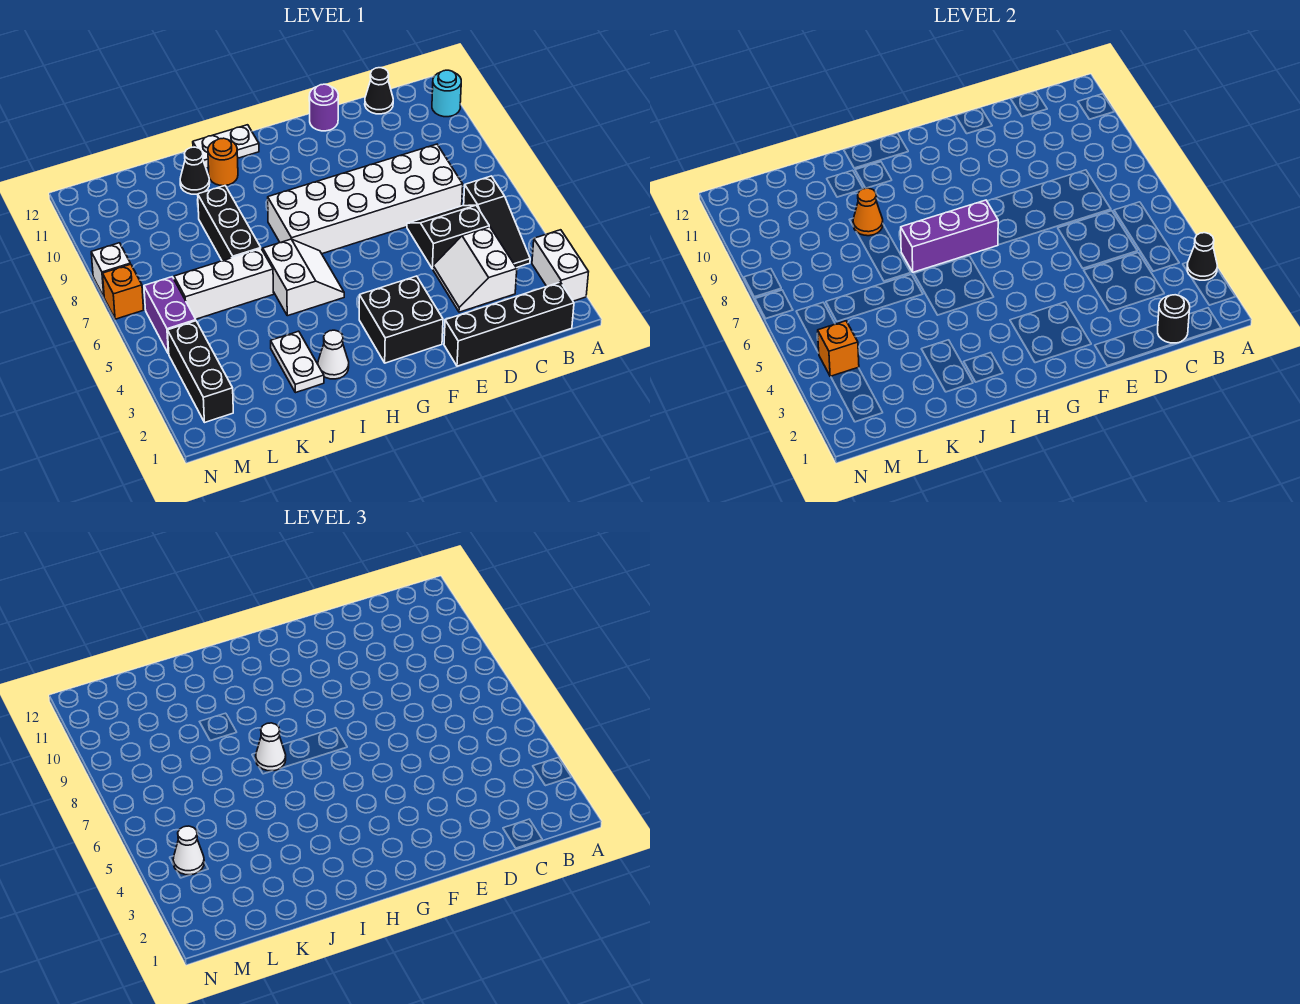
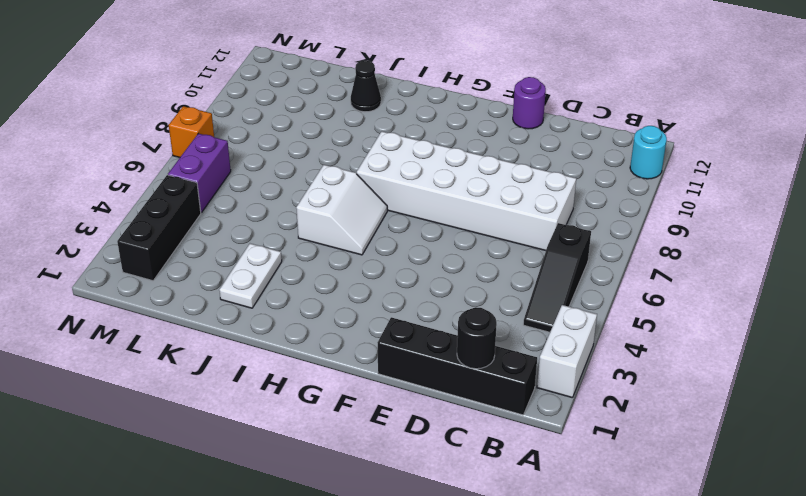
none -> white 2x2 slope [433,227,517,312]
none -> black 2x2 slope [407,205,489,269]
none -> black 1x1 cone [365,68,393,114]

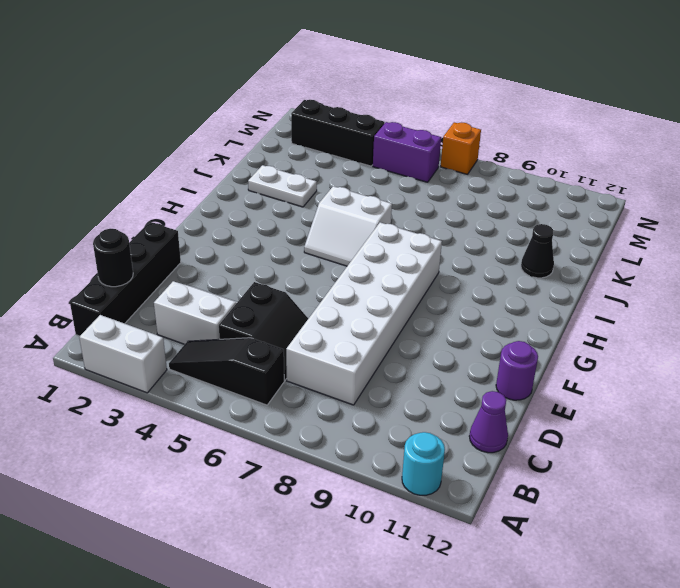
purple 1x1 cone [469,391,508,453] -> black 1x1 cone [365,68,393,114]
none -> black 2x2 brick [359,276,443,363]
none -> white 1x2 plate [193,125,259,168]
none -> white 1x1 cone [318,330,349,379]

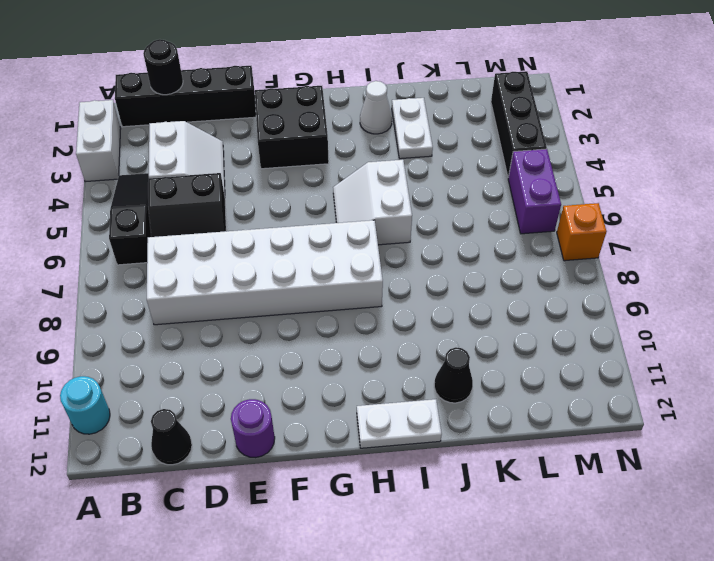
none -> orange 1x1 round brick [208,138,238,186]
none -> white 1x3 brick [174,249,274,319]
none -> black 1x3 brick [198,186,261,261]

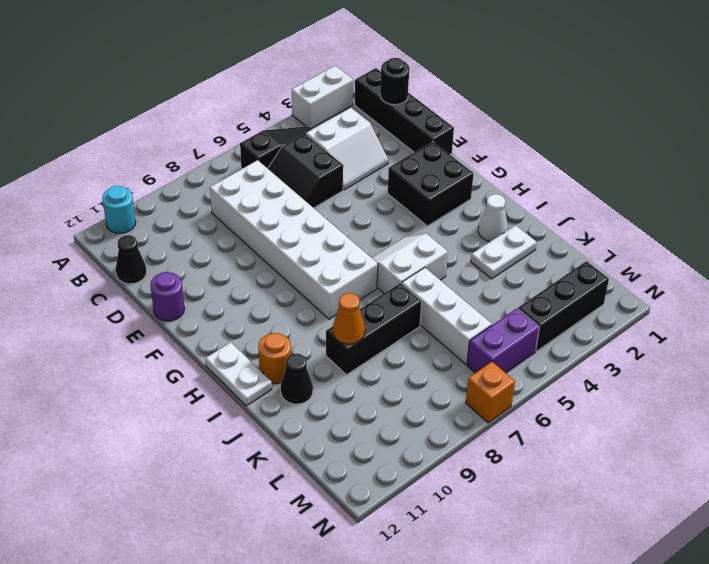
none -> white 1x1 brick [91,243,130,296]
none -> black 1x1 cone [1187,233,1217,280]
none -> purple 1x3 brick [901,200,998,272]

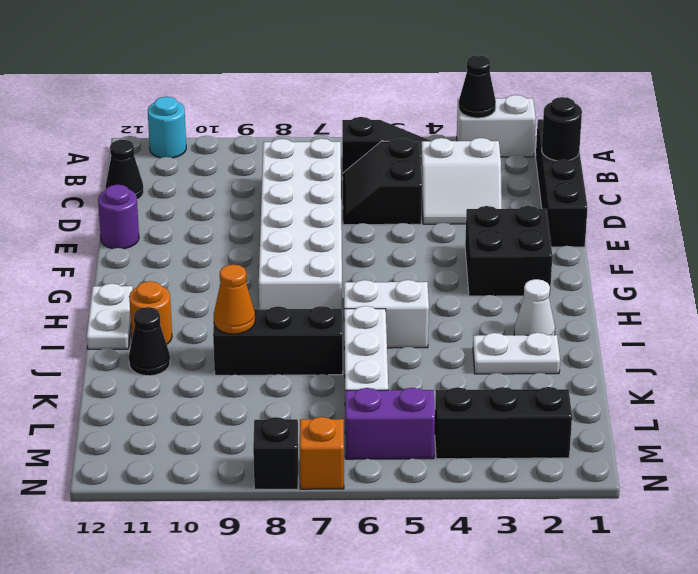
black 1x1 brick [253,417,298,489] -> white 1x1 brick [91,243,130,296]
none -> purple 1x3 brick [901,200,998,272]
none -> orange 1x1 brick [818,321,859,377]
none -> white 1x1 cone [256,723,286,771]

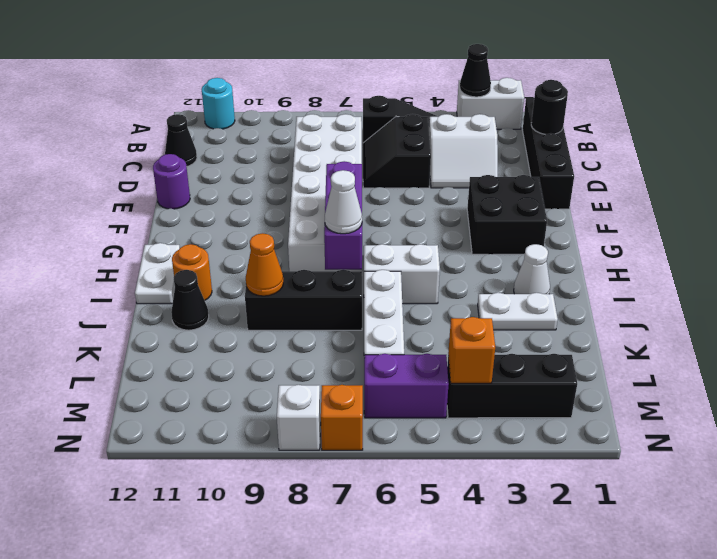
none -> white 1x1 cone [173,826,204,875]

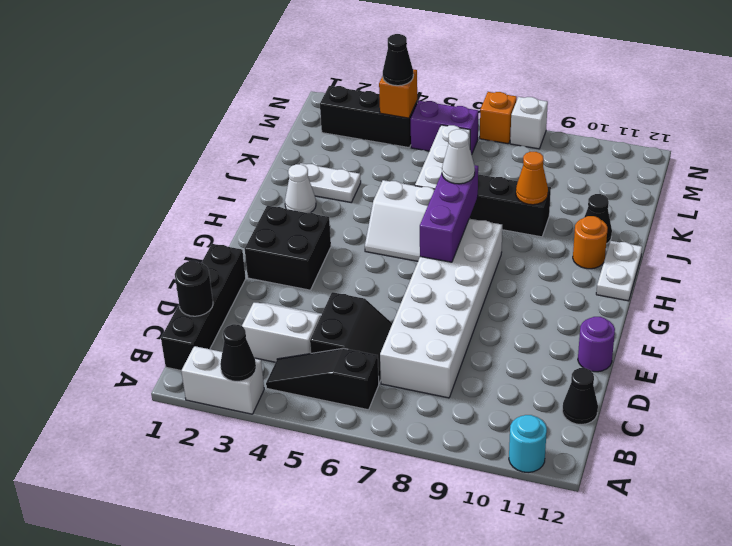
black 1x1 cone [383,34,413,86] -> white 1x1 cone [173,826,204,875]

